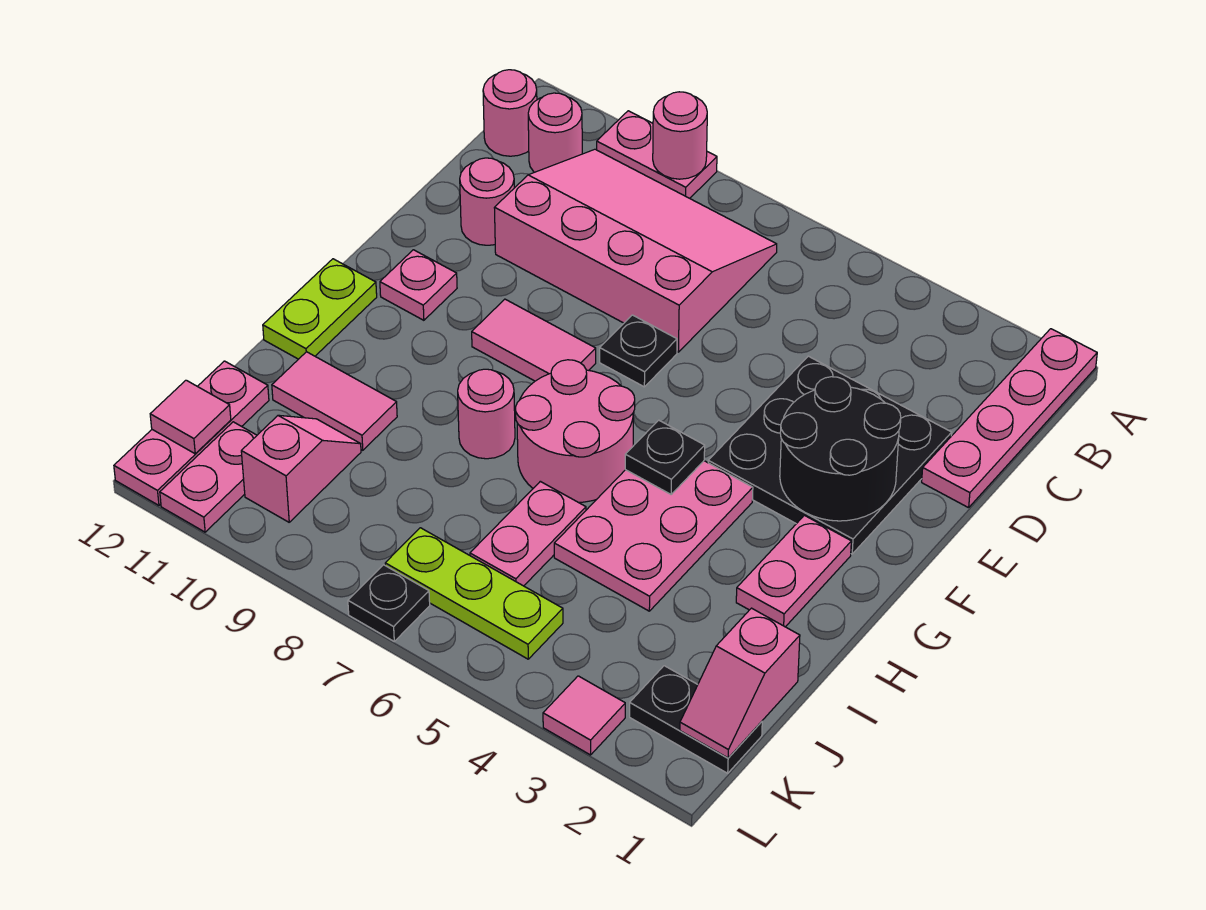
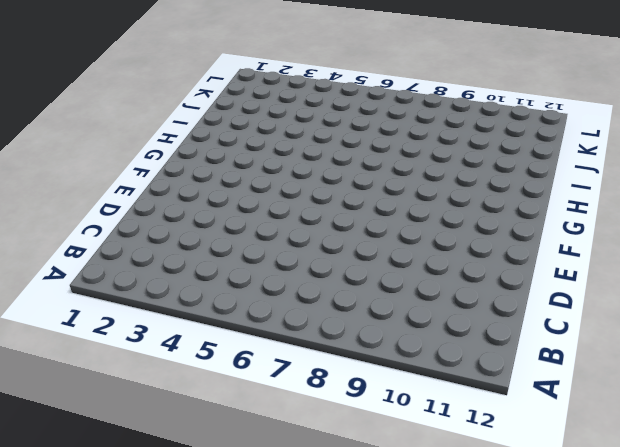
none -> pink 1x4 plate [922,329,1097,508]
none -> pink 1x2 plate [597,111,717,198]
none -> pink 3x4 slope [494,149,777,352]

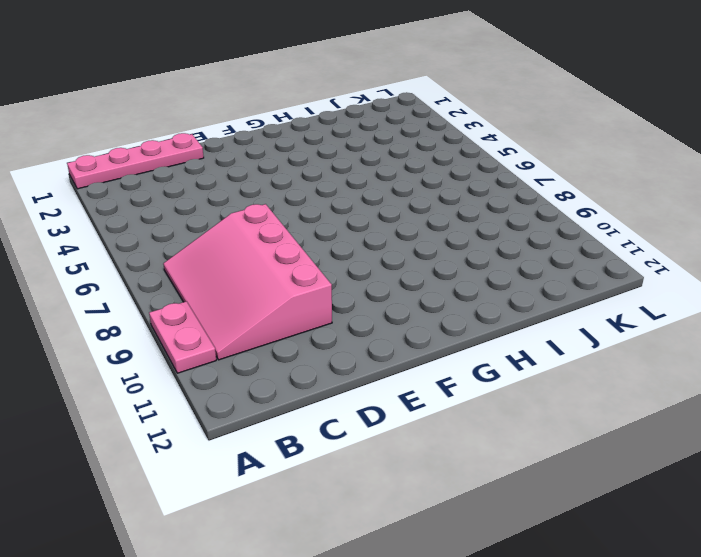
none -> pink 1x1 round brick [528,93,582,172]
none -> pink 1x1 round brick [483,70,537,156]
none -> black 3x3 plate [708,356,952,554]

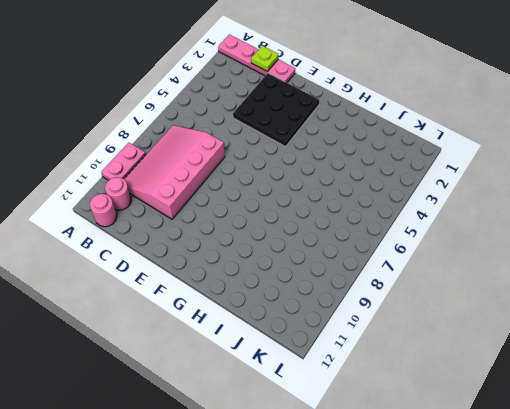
lime 1x1 plate [251,46,278,72] -> none
none -> pink 1x1 round brick [460,158,514,245]
none -> black 1x1 plate [600,315,677,387]
none -> pink 1x2 tile [472,299,596,381]

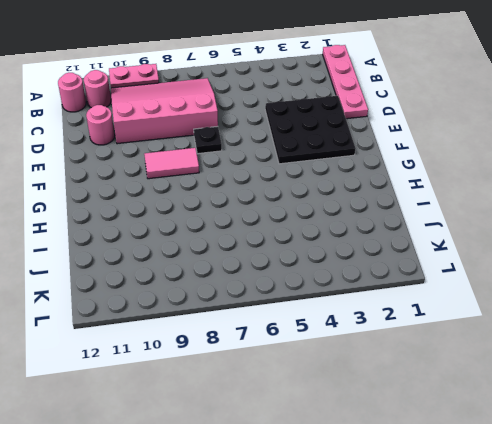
none -> pink 1x1 plate [380,250,457,320]
none -> pink 1x2 plate [736,515,851,627]
none -> pink 2x3 plate [554,461,753,611]

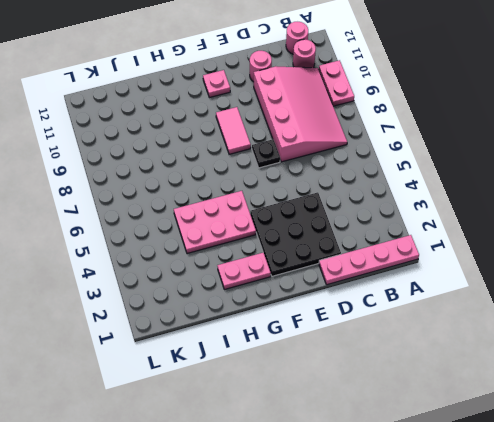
none -> pink 2x2 round brick [516,360,635,502]
none -> lime 1x2 plate [263,259,377,359]
none -> pink 1x1 round brick [458,369,515,459]

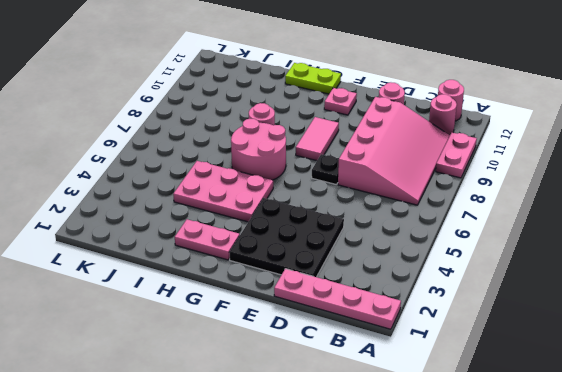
none -> pink 1x2 plate [470,481,586,586]
none -> pink 1x2 tile [272,352,397,450]
none -> pink 1x2 slope [241,415,361,522]

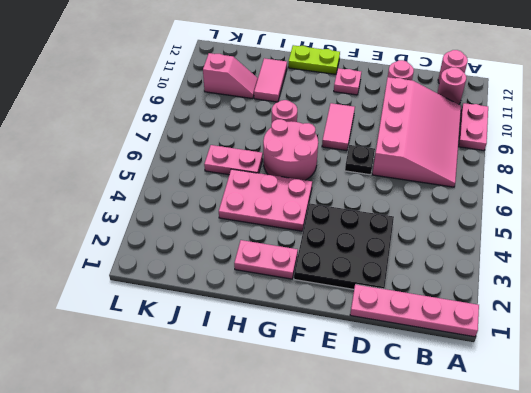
none -> pink 1x3 plate [114,361,269,505]
none -> black 1x2 plate [630,666,762,773]
none -> lime 1x3 plate [385,528,563,659]

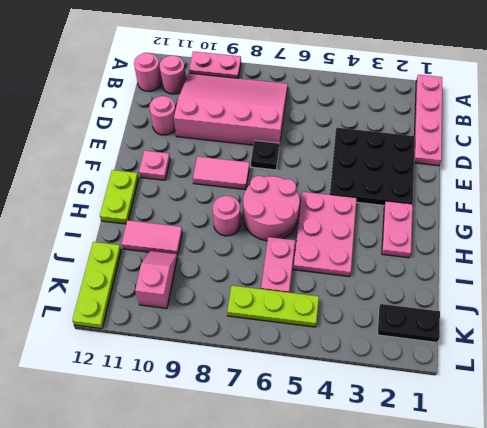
lime 1x3 plate [72,242,121,329] -> pink 1x3 plate [114,361,269,505]
none -> pink 1x2 plate [160,422,257,532]
none -> pink 1x1 tile [543,676,625,755]
none -> black 1x1 plate [348,565,430,641]

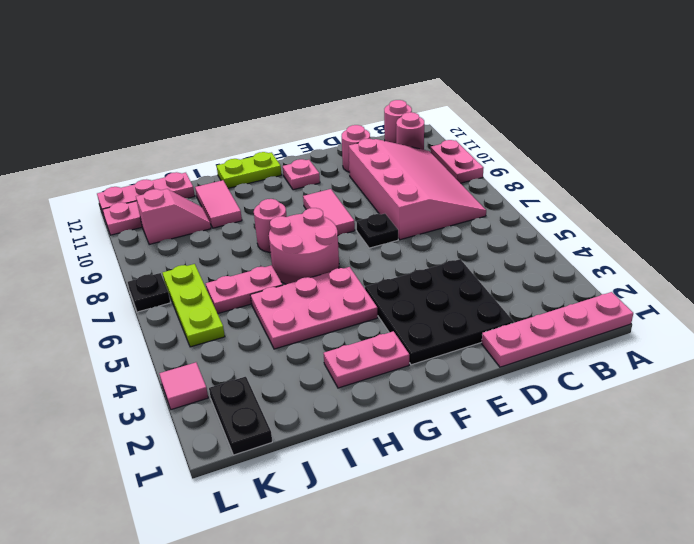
none -> pink 1x1 round brick [653,92,707,179]
none -> black 2x2 round brick [780,377,901,521]
none -> black 1x1 plate [625,420,705,494]

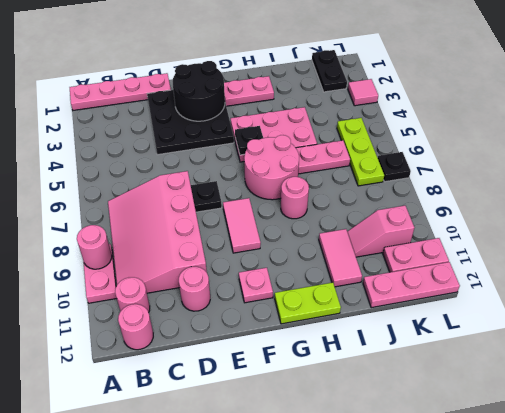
none -> pink 1x2 slope [680,608,800,758]
none -> pink 1x1 tile [150,380,231,454]

